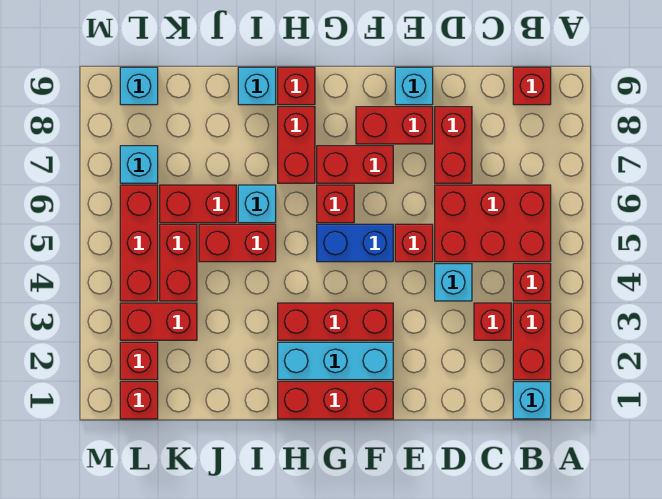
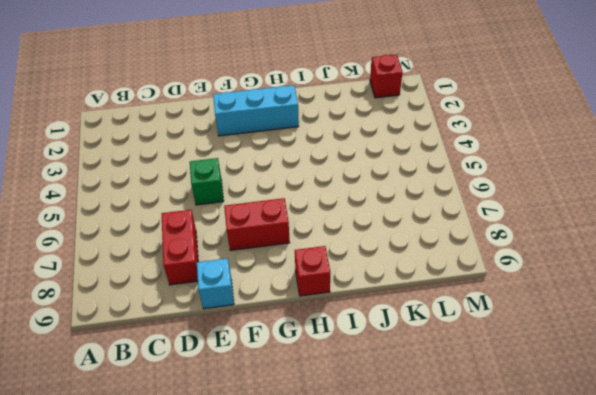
green 1x1 brick [190,158,224,205] -> red 1x1 brick [395,224,433,262]
none -> cyan 1x1 brick [513,382,551,419]
none -> red 1x2 brick [513,303,551,380]
none -> red 1x1 brick [513,264,551,301]
none -> red 2x3 brick [435,185,551,262]

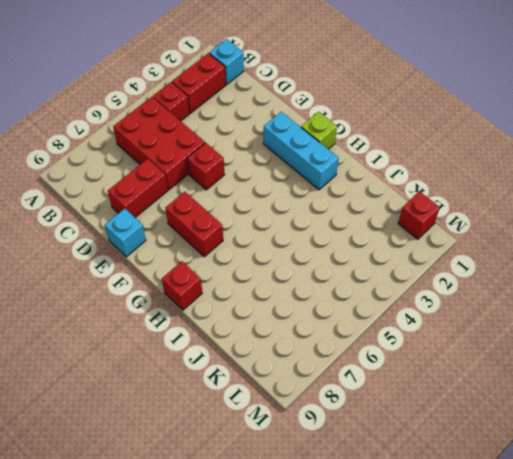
lime 1x1 brick [301,112,337,149] -> red 1x3 brick [278,382,393,419]
none -> red 1x1 brick [513,67,551,105]
none -> red 1x1 brick [474,303,511,340]
none -> cyan 1x1 brick [435,264,472,301]
none -> red 1x2 brick [356,107,433,144]

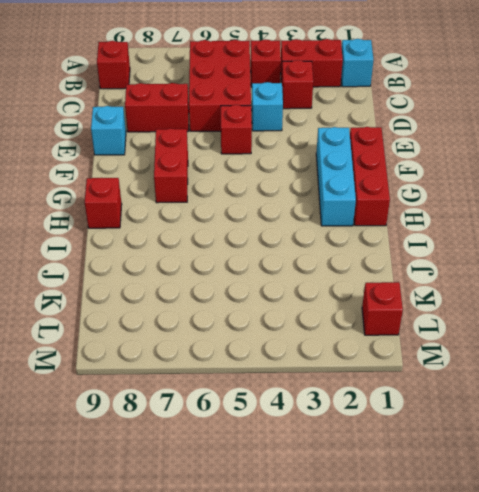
none -> red 1x2 brick [356,107,433,144]
none -> red 1x3 brick [278,303,393,340]
none -> blue 1x2 brick [317,224,393,262]
none -> red 1x1 brick [317,185,354,223]

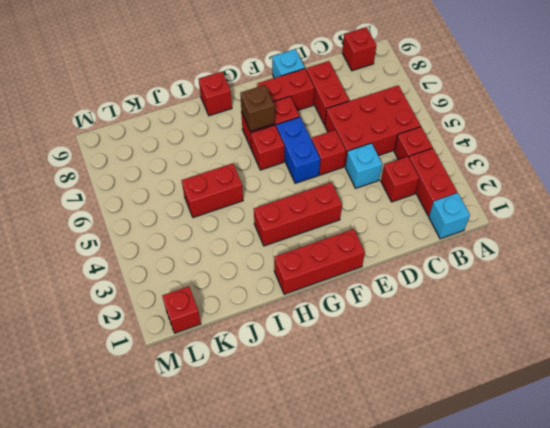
blue 1x2 brick [276,117,320,183] -> blue 1x2 brick turned to [317,224,393,262]
brown 1x1 brick [240,85,275,131] -> none
none -> cyan 1x3 brick [278,342,393,380]
none -> red 1x2 brick [278,107,315,183]
none -> cyan 1x1 brick [238,185,276,223]
none -> cyan 1x1 brick [238,67,276,105]

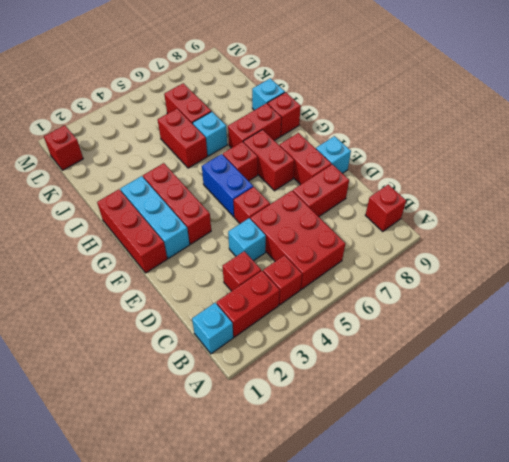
none -> red 1x2 brick [120,303,197,340]
none -> red 1x2 brick [160,224,197,301]
none -> red 1x1 brick [120,342,158,380]
none -> red 1x3 brick [120,185,158,301]

